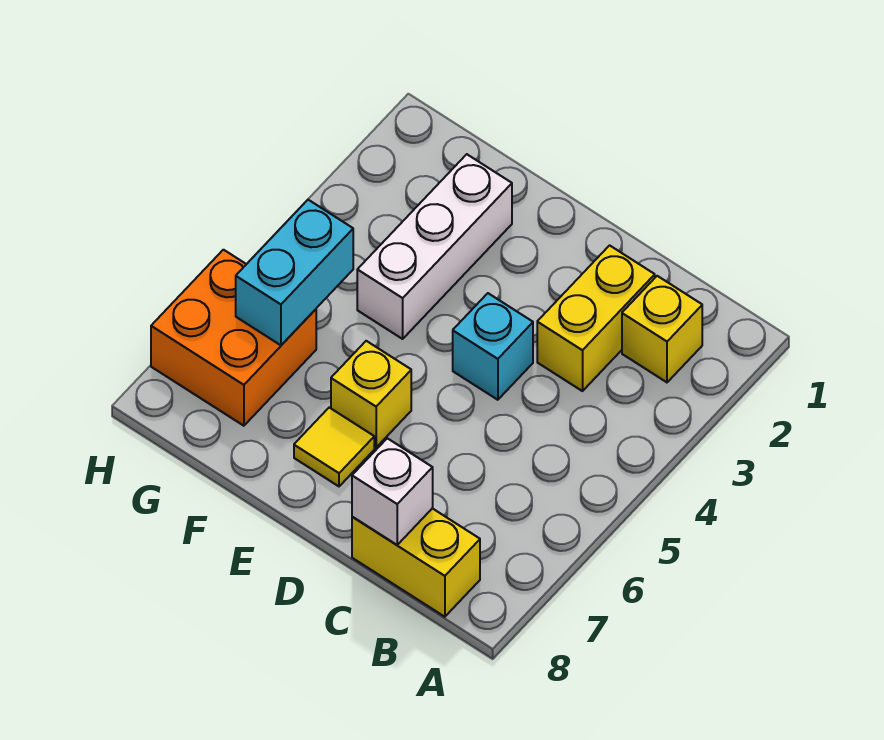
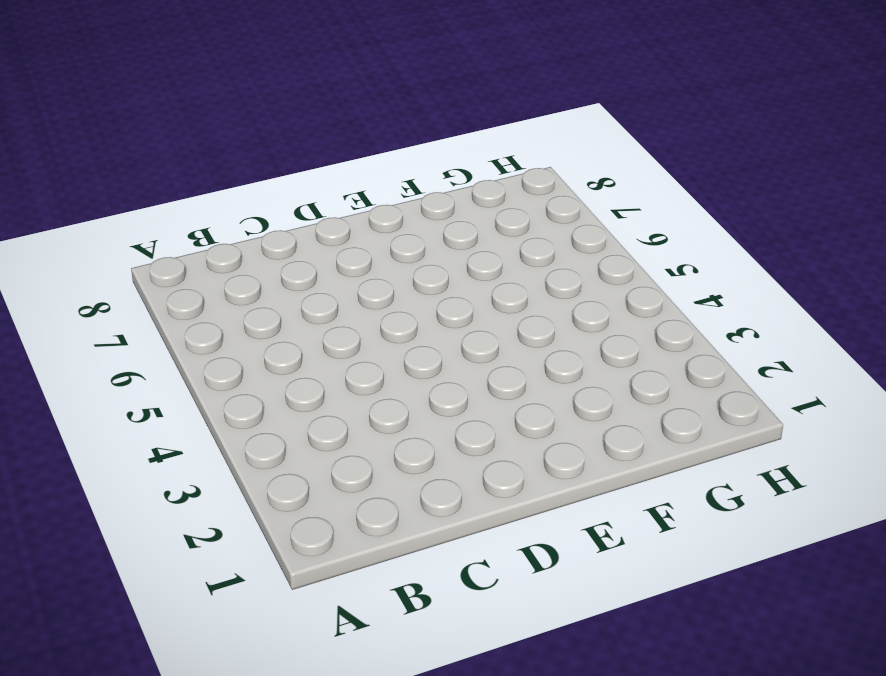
none -> yellow 1x1 brick [622,276,702,382]
none -> yellow 1x2 brick [352,508,480,617]

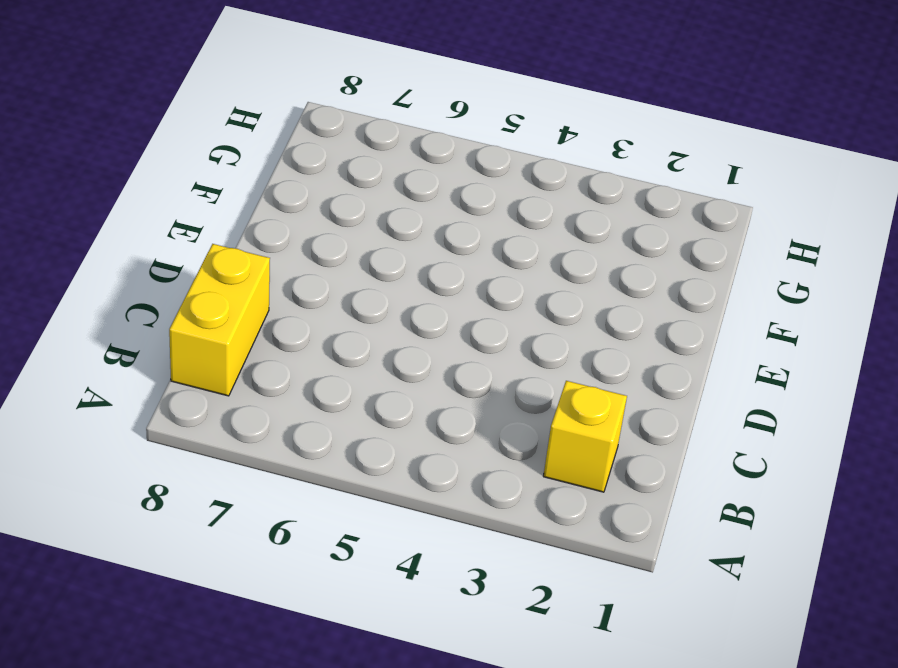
none -> yellow 1x2 brick [537,245,655,391]
none -> cyan 1x1 brick [453,293,533,400]

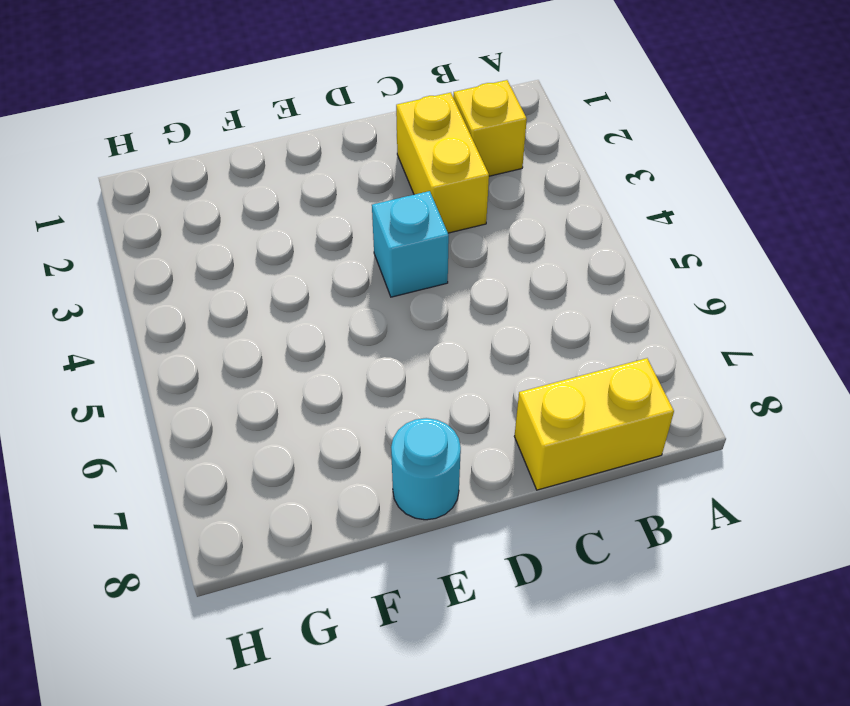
cyan 1x1 round brick [391,418,461,520] -> none
none -> yellow 1x1 brick [331,341,411,447]
none -> yellow 1x1 tile [294,408,374,486]

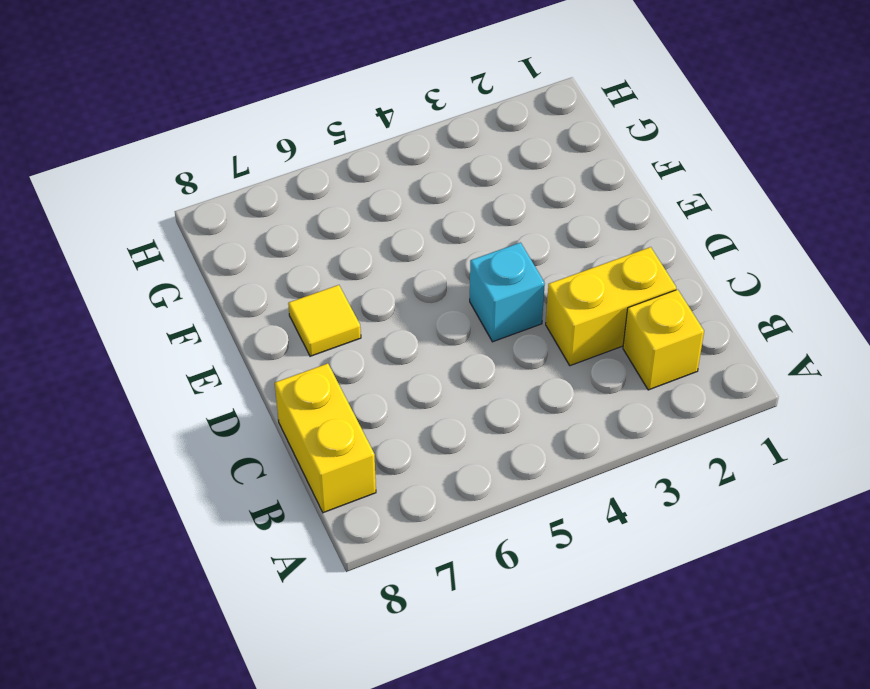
none -> yellow 1x1 brick [331,341,411,447]
none -> white 1x3 brick [357,154,512,339]

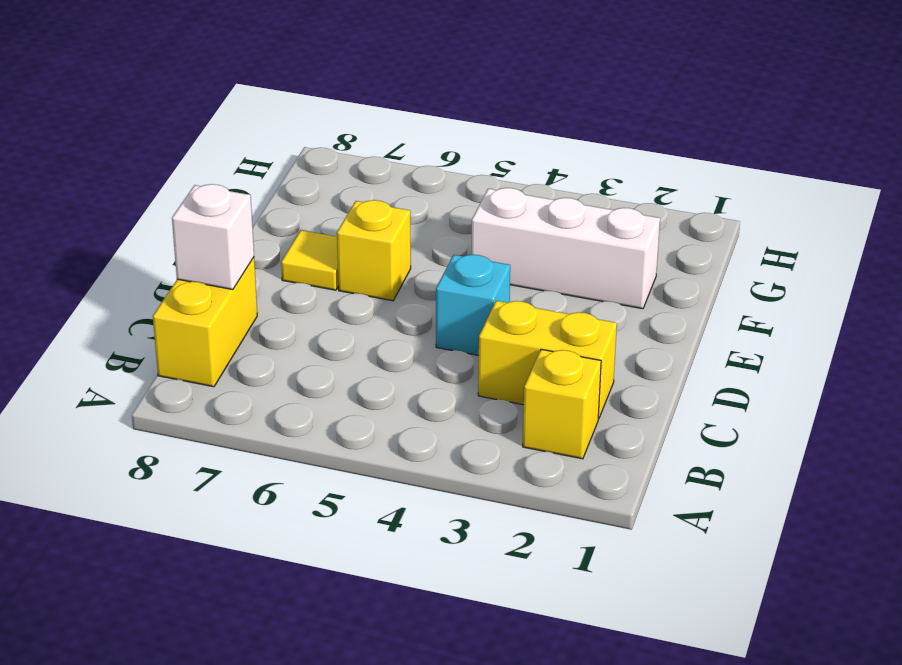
none -> orange 2x2 brick [151,250,316,426]
none -> cyan 1x2 brick [236,200,353,345]

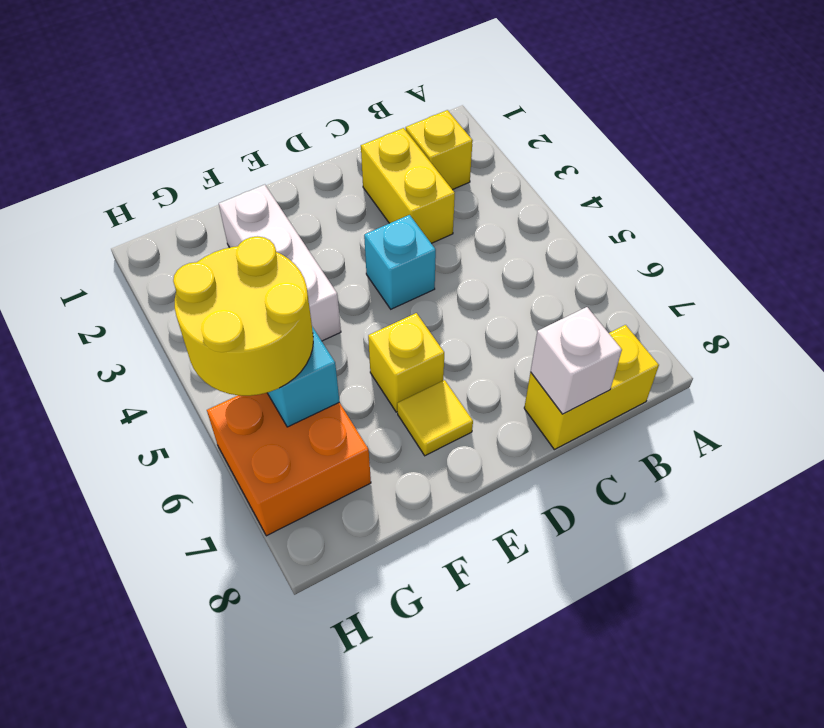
yellow 2x2 round brick [173,236,313,396] -> none

